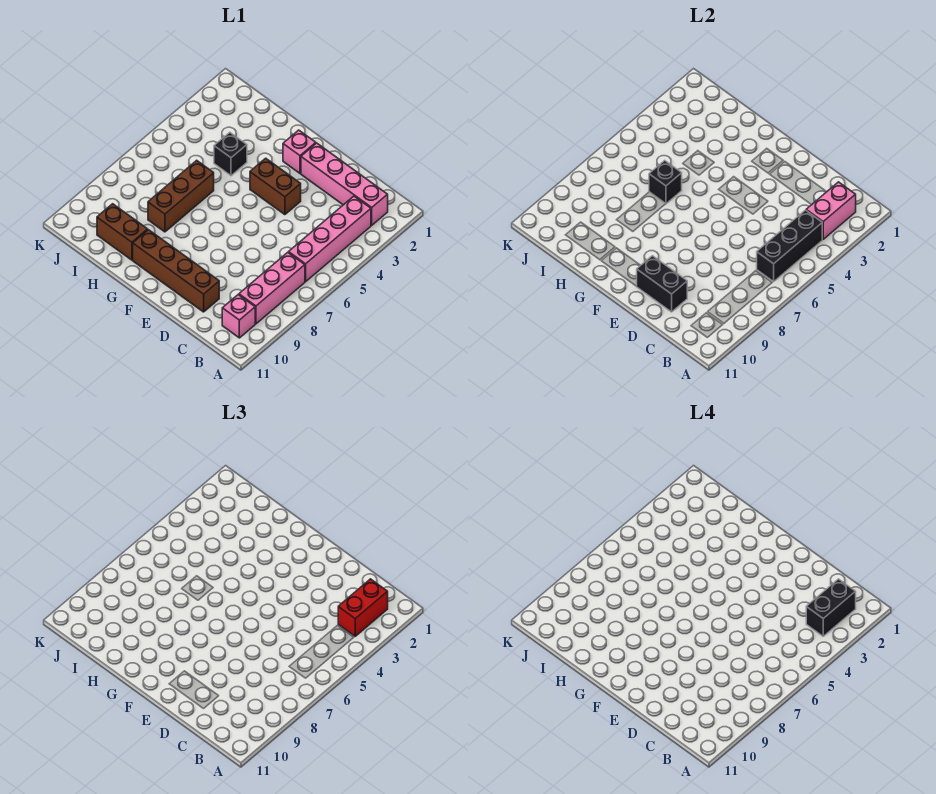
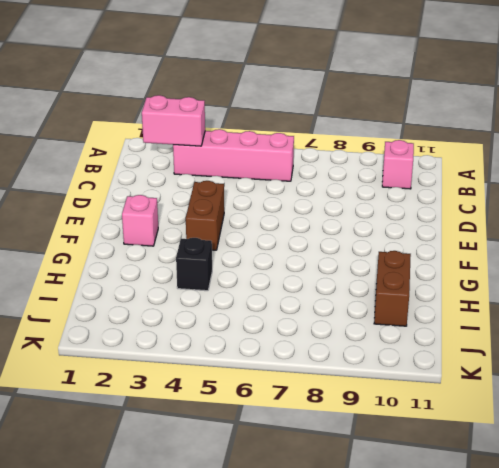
none -> pink 1x4 brick [301,143,388,225]
none -> pink 1x3 brick [239,252,305,324]
none -> brown 1x4 brick [133,230,219,312]

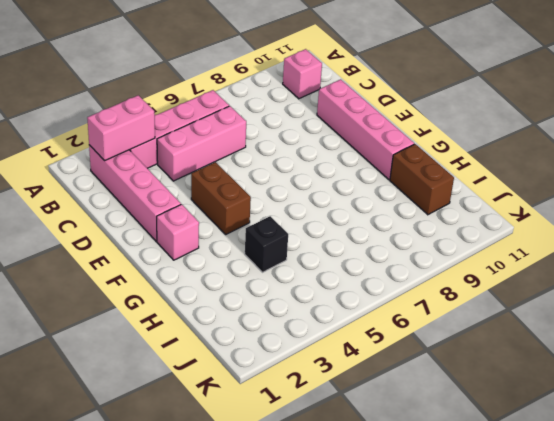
pink 1x3 brick [157,106,246,181] -> pink 1x3 brick moved to [239,252,305,324]
pink 1x4 brick [317,79,414,180] -> brown 1x4 brick [133,230,219,312]
none -> brown 1x3 brick [148,160,214,232]
none -> black 1x3 brick [757,210,823,282]
none -> black 1x2 brick [637,256,687,312]

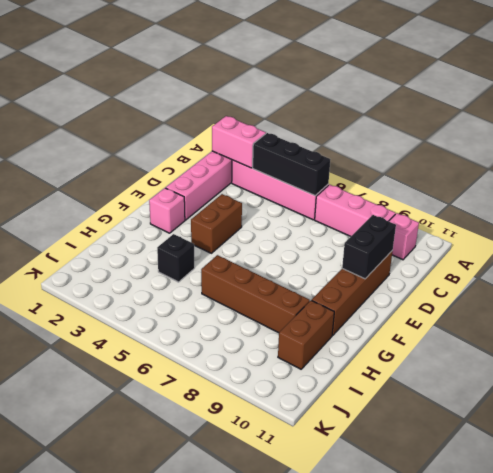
brown 1x4 brick [201,255,310,333] -> brown 1x3 brick [148,160,214,232]
none -> black 1x1 brick [649,160,682,204]
none -> red 1x2 brick [338,579,388,636]
none -> black 1x2 brick [806,579,856,636]

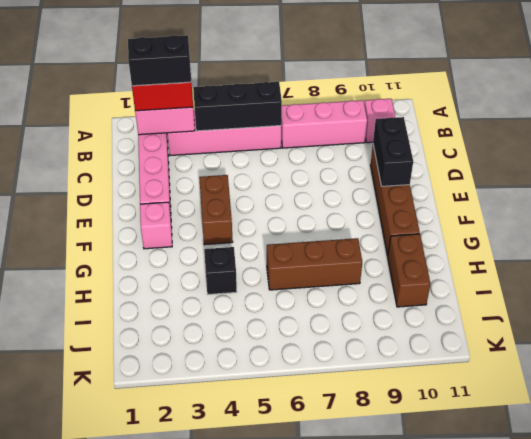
none -> black 1x1 brick [649,160,682,204]

